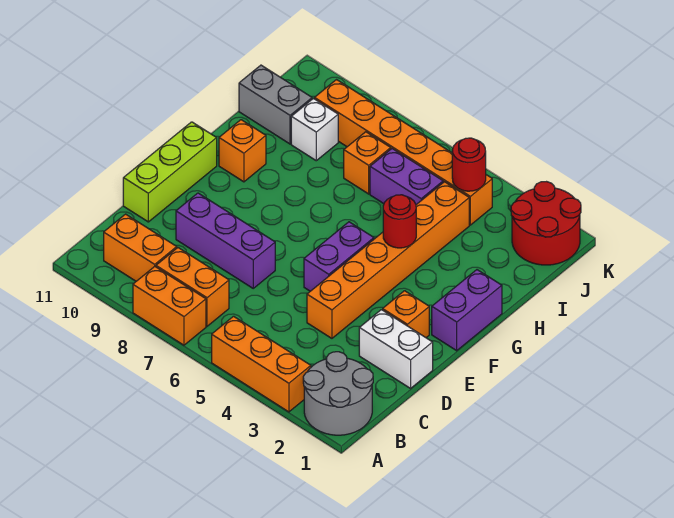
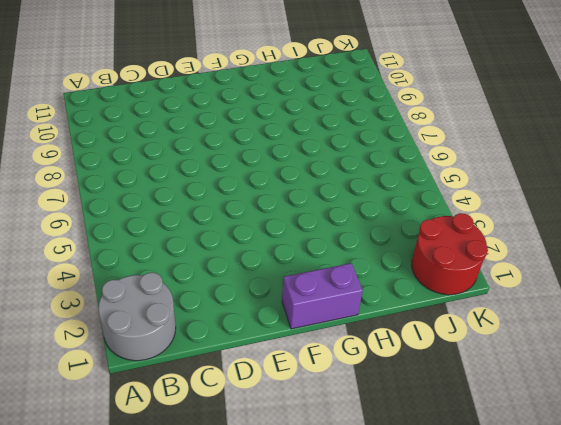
none -> orange 1x3 brick [212,316,311,412]
none -> orange 1x2 brick [133,267,206,345]
none -> orange 1x2 brick [156,248,229,326]

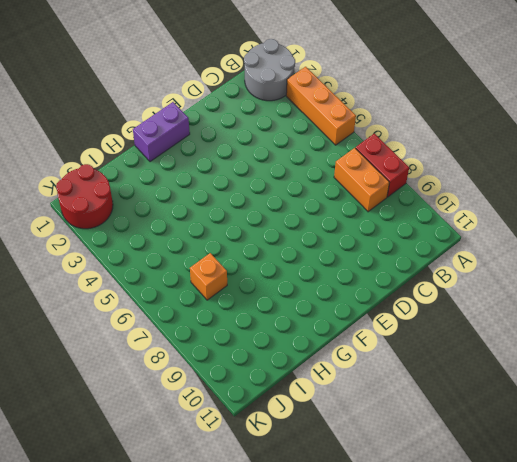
red 1x2 brick [356,134,409,197] -> orange 1x2 brick [133,267,206,345]
none -> orange 1x2 brick [104,214,177,281]
none -> white 1x2 brick [359,310,433,388]
none -> orange 1x6 brick [307,182,469,338]

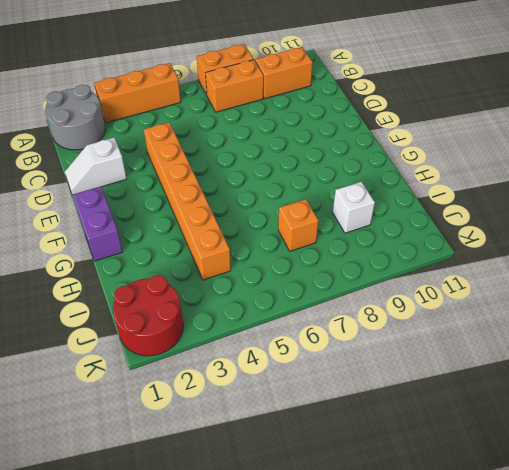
white 1x2 slope [65,138,127,195] -> white 1x2 brick [359,310,433,388]
none -> purple 1x3 brick [176,193,275,288]
none -> lime 1x3 brick [123,122,217,222]
none -> orange 1x1 brick [383,291,429,338]

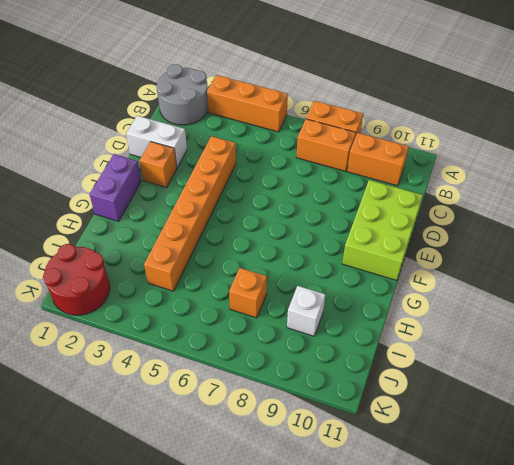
lime 2x3 brick [342,180,423,280] -> lime 1x3 brick [123,122,217,222]
none -> purple 1x3 brick [176,193,275,288]
none -> purple 1x2 brick [304,222,374,291]
none -> orange 1x1 brick [219,120,266,182]

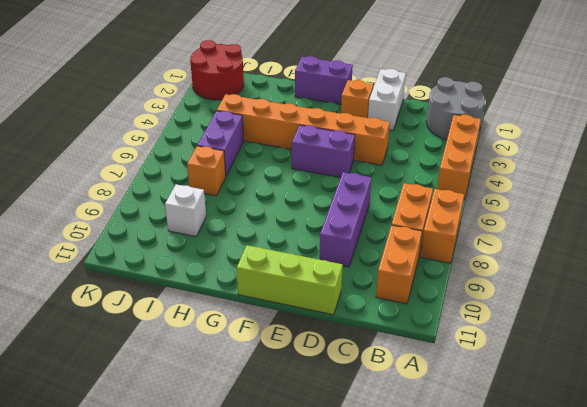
none -> orange 1x1 brick [219,120,266,182]
none -> grey 1x2 brick [239,65,312,144]
none -> orange 1x6 brick [314,80,492,225]

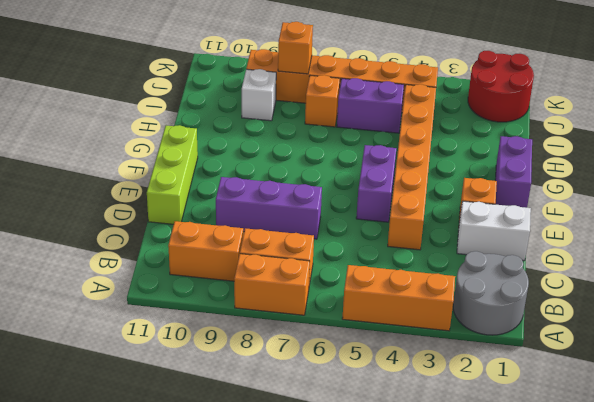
orange 1x1 brick [278,22,313,74] -> orange 1x1 brick moved to [219,120,266,182]
none -> grey 1x2 brick [239,65,312,144]
none -> red 1x1 round brick [383,195,416,248]
none -> red 1x1 round brick [452,138,486,191]

